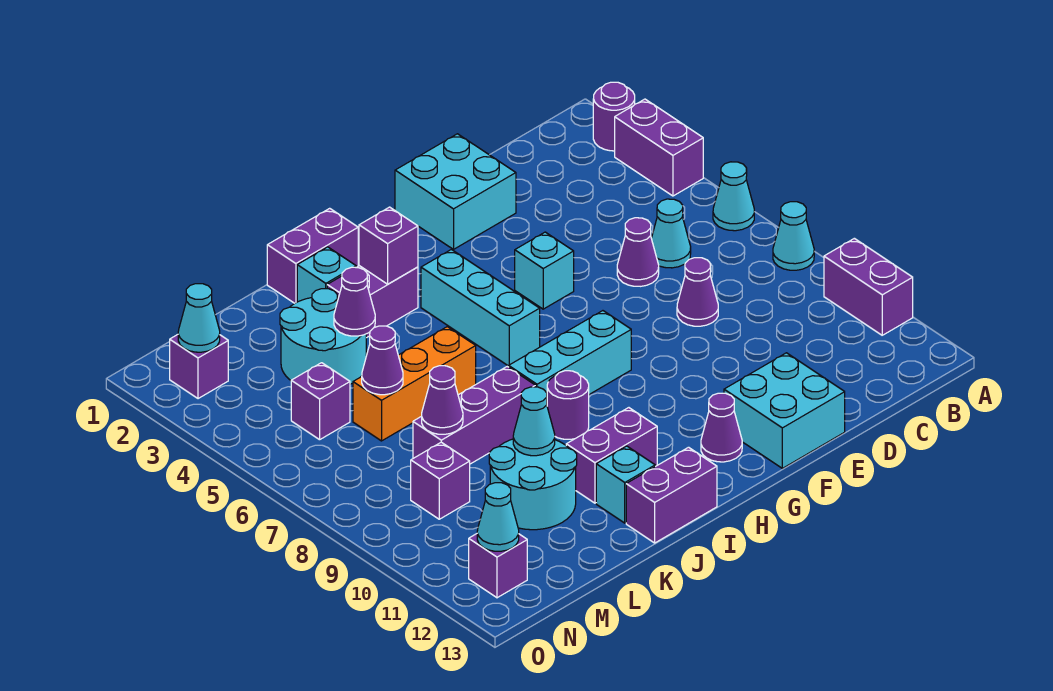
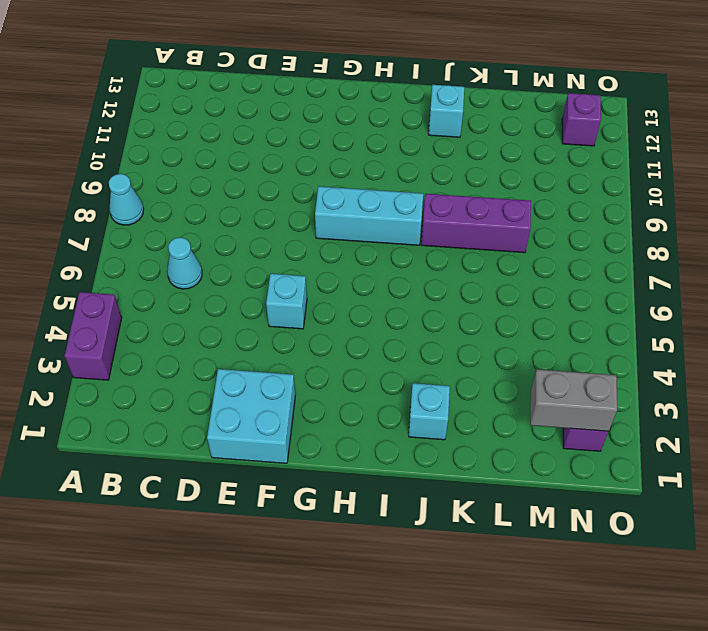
grey 1x2 brick [530,369,617,431] -> cyan 1x1 cone [178,284,220,352]
none -> purple 1x1 round brick [593,82,635,151]
none -> cyan 1x1 cone [713,162,754,231]
none -> purple 1x2 brick [824,238,913,335]
none -> purple 1x1 cone [617,218,659,286]

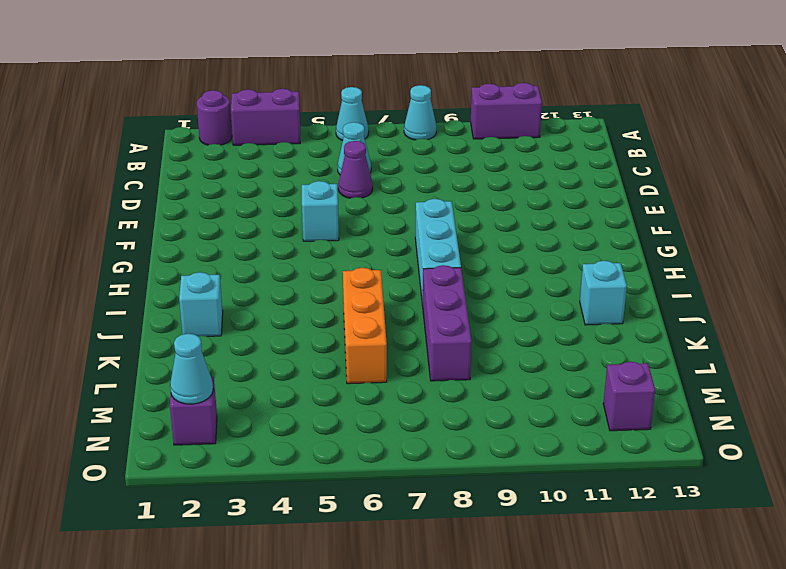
none -> purple 1x1 cone [677,258,718,326]
none -> cyan 2x2 brick [395,134,516,249]
none -> cyan 2x2 brick [724,353,845,468]
none -> purple 1x1 cone [701,393,742,462]

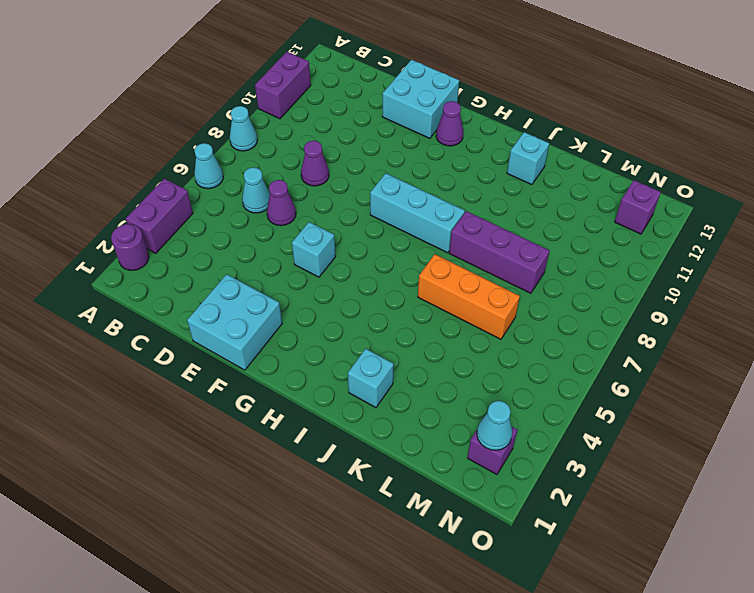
none -> cyan 1x3 brick [421,250,540,366]
none -> purple 1x2 brick [267,208,358,303]
none -> purple 1x2 brick [327,266,418,338]
none -> purple 1x1 round brick [547,371,589,439]

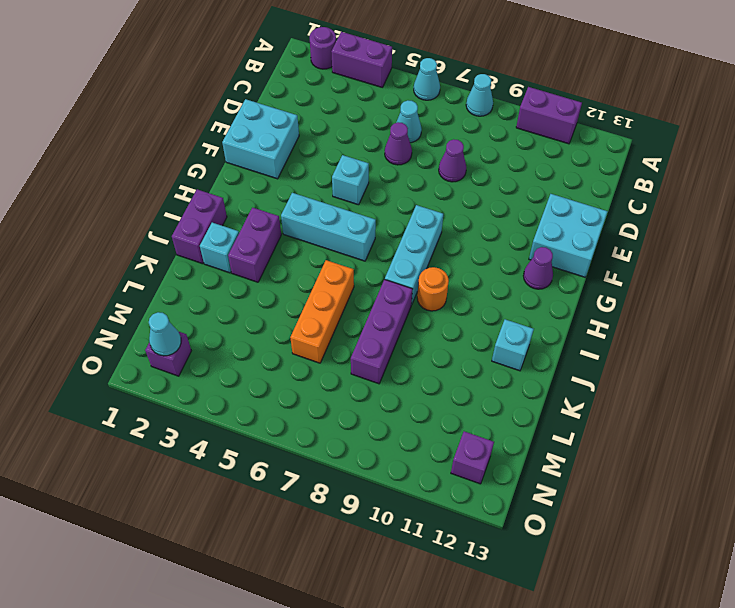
orange 1x1 round brick [417,267,449,311] -> purple 1x1 round brick [547,371,589,439]
none -> purple 1x2 brick [566,408,657,503]
none -> purple 1x2 brick [626,447,717,543]
none -> cyan 2x2 round brick [280,289,366,384]
none -> cyan 2x2 round brick [489,439,577,530]

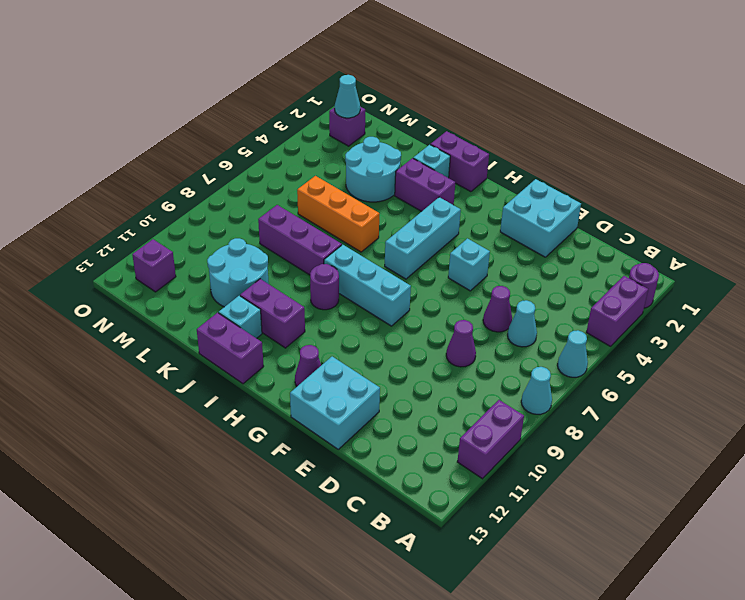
none -> purple 1x1 brick [291,363,350,440]
none -> purple 1x1 brick [411,442,470,519]
none -> purple 1x1 brick [359,207,418,284]
none -> purple 1x1 cone [334,267,375,336]

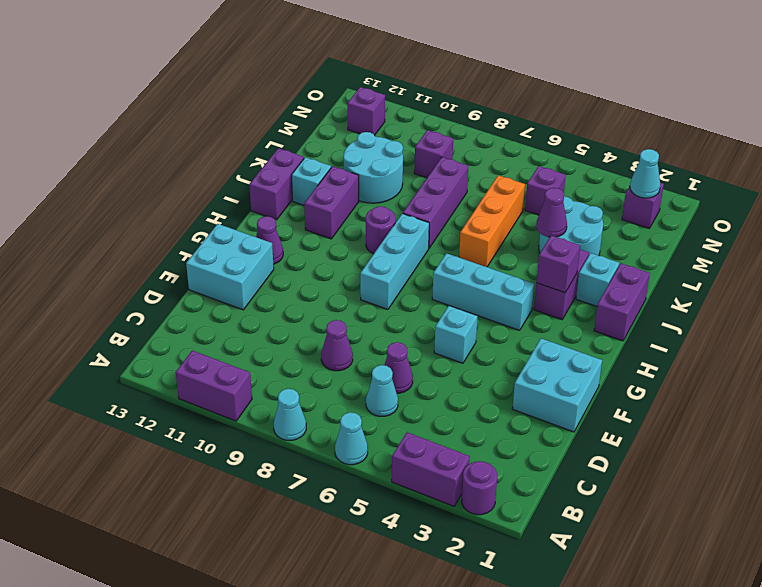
none -> cyan 1x1 cone [513,387,555,456]
none -> purple 1x1 cone [362,326,403,395]
none -> purple 1x1 cone [422,366,463,434]
none -> cyan 1x1 cone [477,483,519,551]

